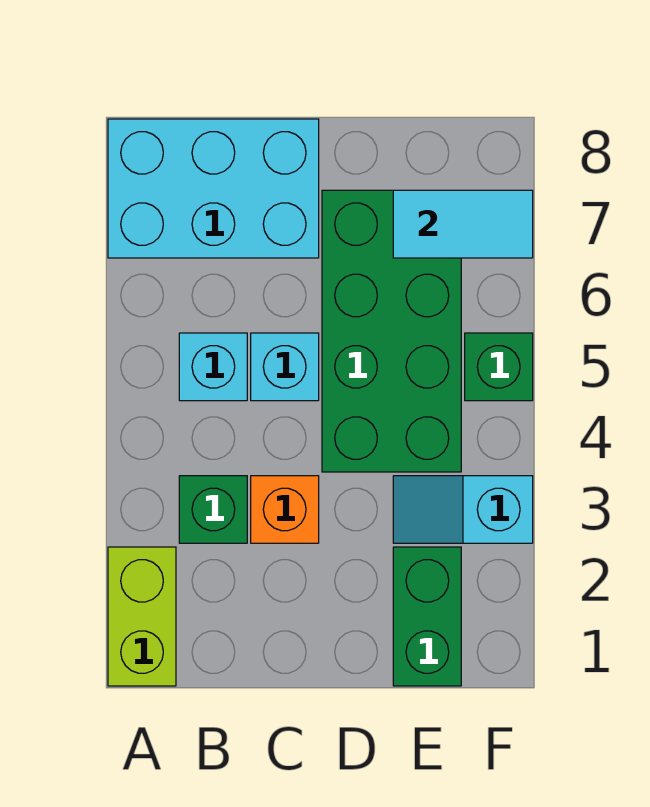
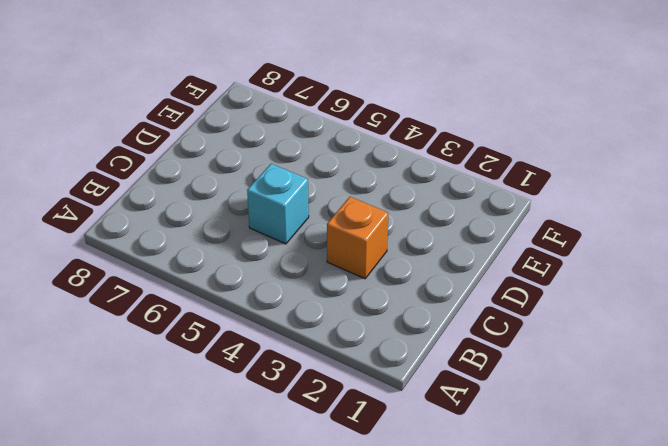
none -> lime 1x2 brick [108,547,176,686]
none -> cyan 2x3 brick [108,119,319,258]

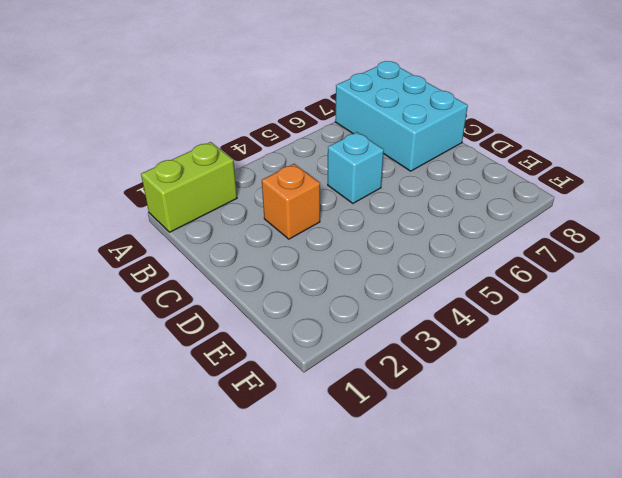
none -> green 1x1 brick [179,476,247,543]
none -> cyan 1x1 brick [179,333,247,401]

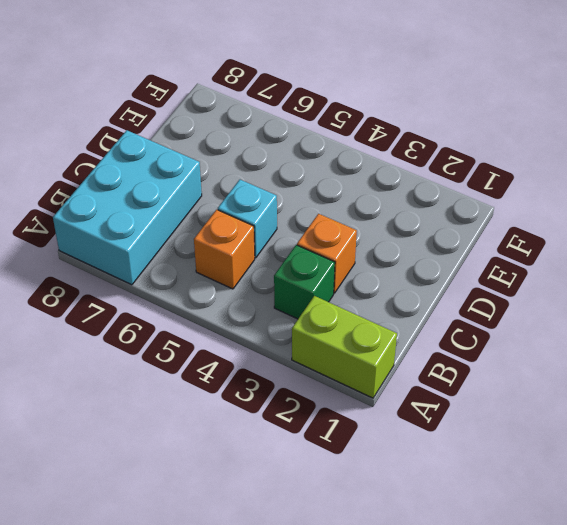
orange 1x1 brick [194,210,255,289] -> cyan 1x1 brick [179,333,247,401]
none -> green 2x4 brick [322,190,461,472]
none -> green 1x2 brick [393,547,461,686]

